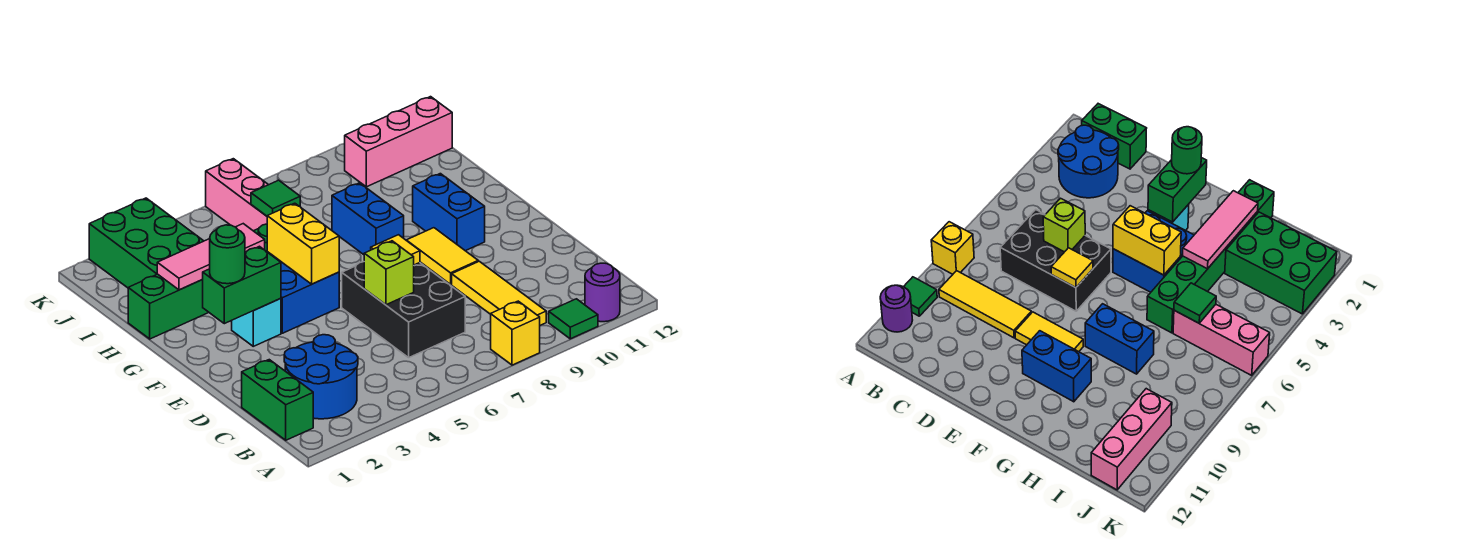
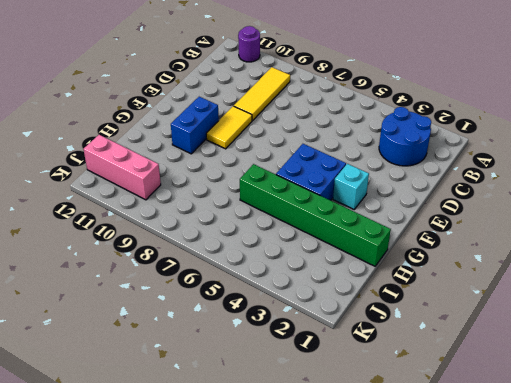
none -> yellow 1x1 brick [491,301,540,365]
none -> green 1x1 tile [549,299,598,339]
none -> green 1x2 brick [242,360,313,440]

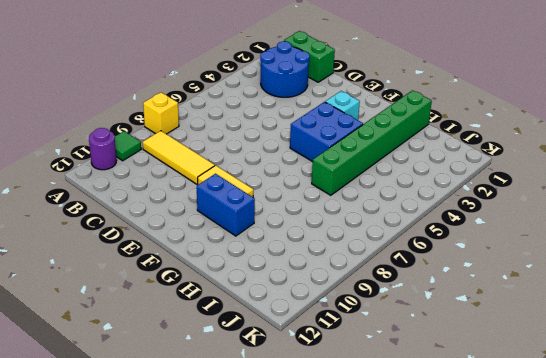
none -> black 2x3 brick [342,262,465,358]
none -> blue 1x2 brick [332,183,404,255]
none -> green 2x3 brick [89,198,203,288]

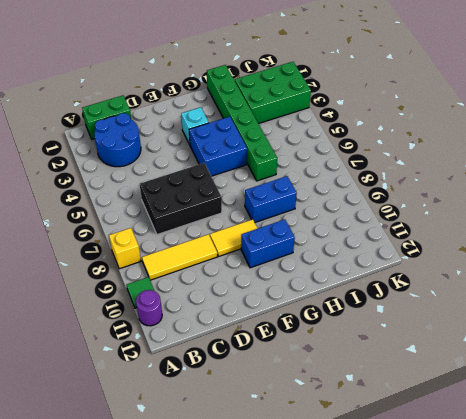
none -> pink 1x3 brick [206,159,268,231]
none -> pink 1x3 brick [344,97,452,187]
none -> lime 1x1 brick [364,241,414,305]

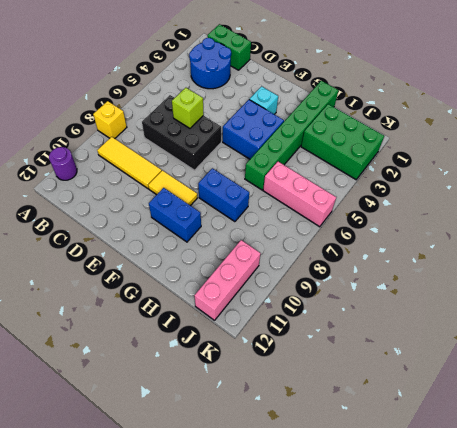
none -> green 1x1 tile [549,299,598,339]
none -> yellow 1x1 tile [371,235,420,265]
none -> green 1x2 brick [203,246,281,324]

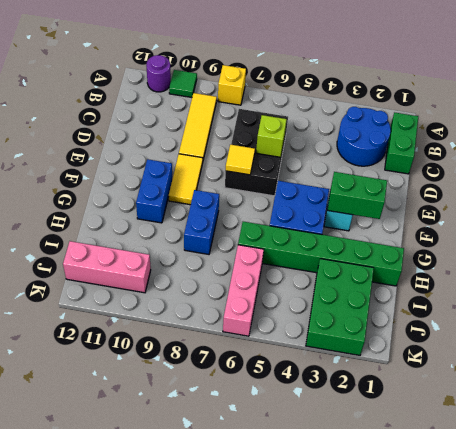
none -> yellow 1x2 brick [267,203,339,284]
none -> pink 1x3 tile [157,224,265,290]
none -> green 1x1 tile [251,180,300,216]

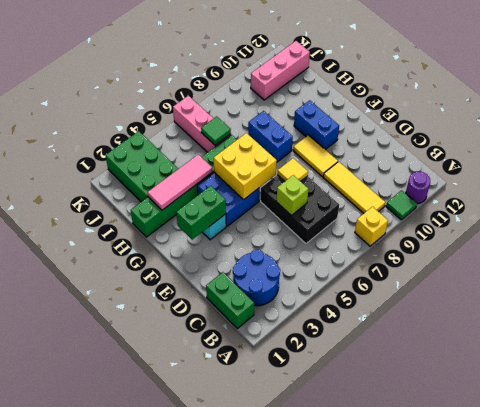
yellow 2x2 brick [214,133,277,200] -> yellow 1x2 brick [267,203,339,284]
none -> green 1x1 round brick [210,225,245,284]

